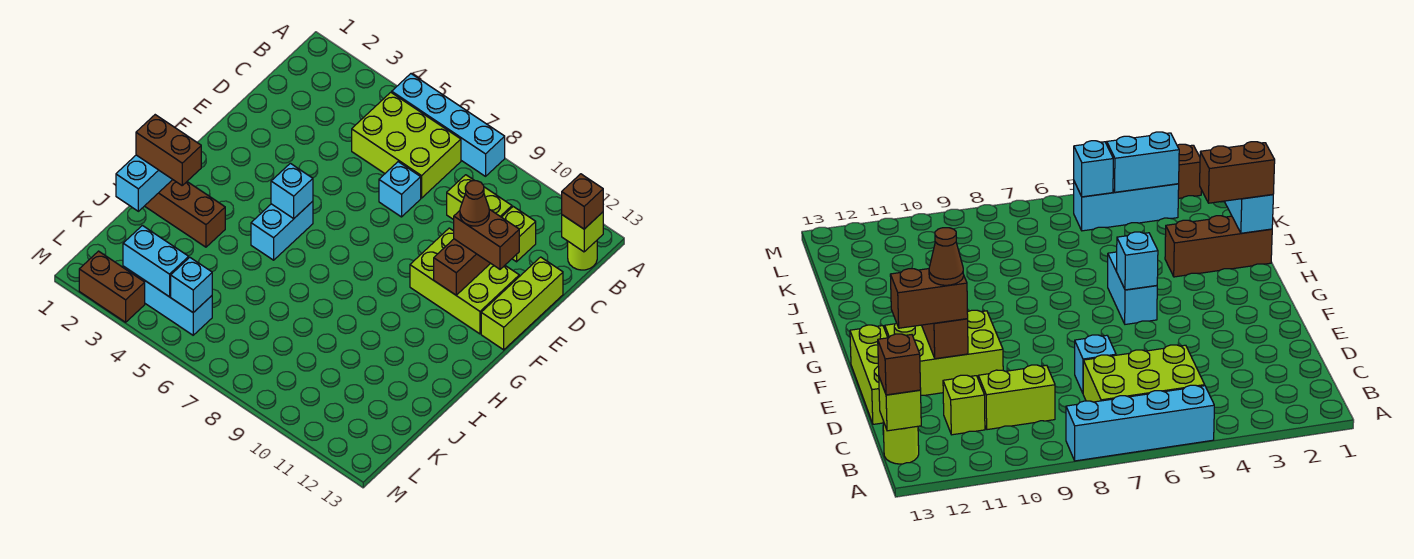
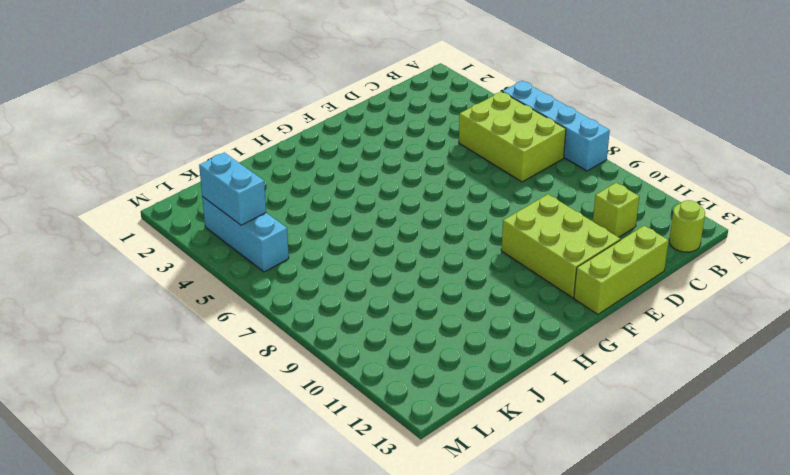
none -> lime 1x2 brick [447,175,512,220]
none -> cyan 1x1 brick [379,162,421,217]
none -> cyan 1x2 brick [251,201,313,260]

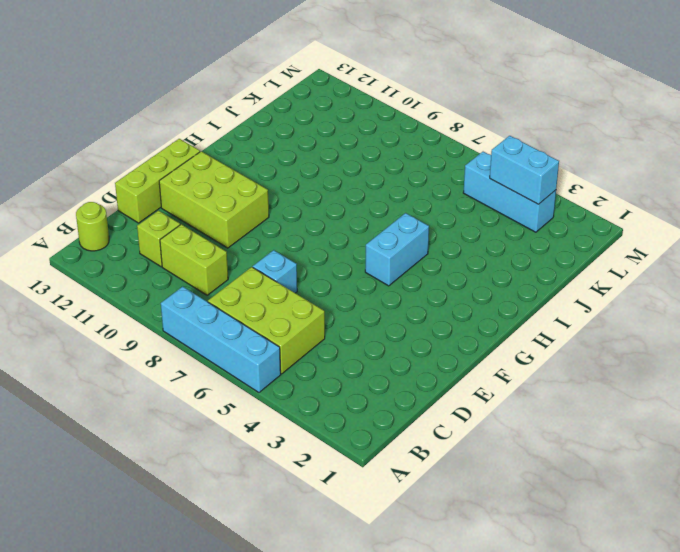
none -> brown 1x3 brick [145,180,225,247]
none -> brown 1x2 brick [79,251,145,322]
none -> lime 1x1 brick [562,212,603,252]

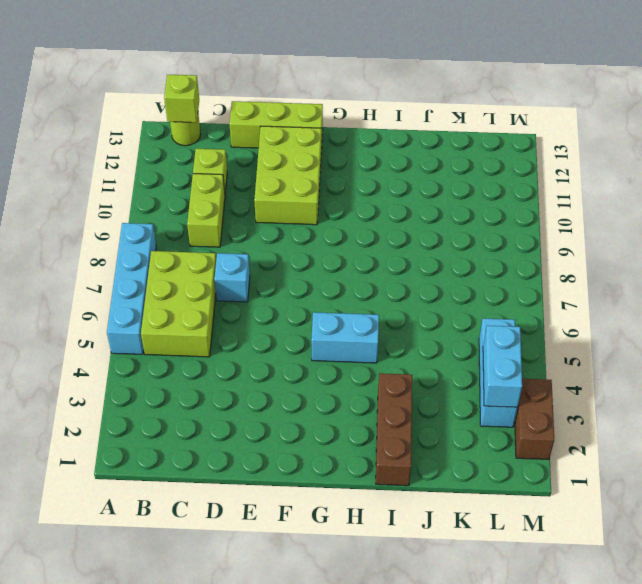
none -> brown 1x2 brick [434,239,490,295]
none -> cyan 1x1 brick [271,163,313,218]
none -> cyan 1x2 brick [116,155,173,211]

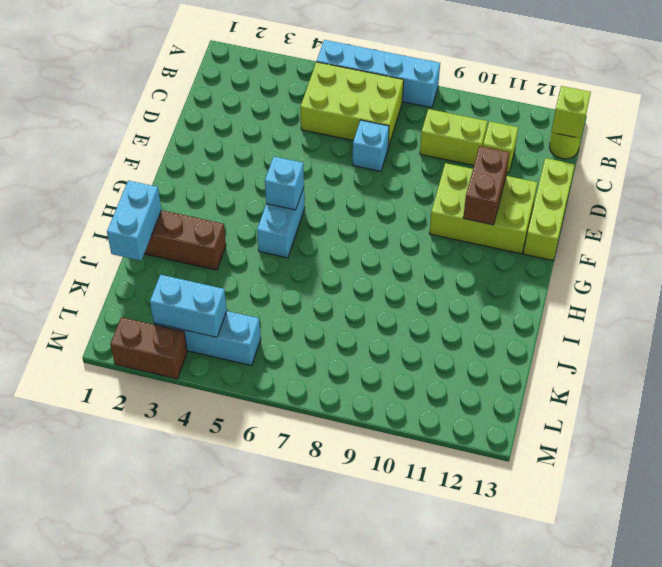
none -> cyan 1x1 brick [171,257,212,313]
none -> brown 1x1 brick [562,174,603,229]
none -> brown 1x2 brick [454,209,519,269]

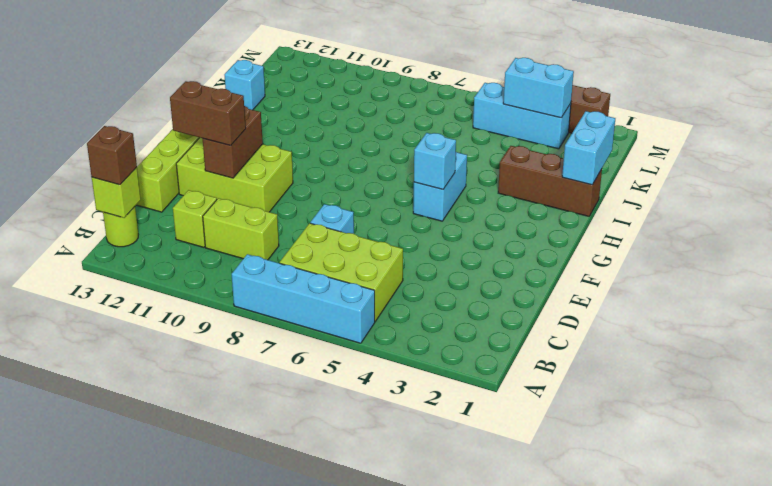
cyan 1x1 brick [224,60,265,110] -> cyan 1x1 brick moved to [171,257,212,313]
none -> brown 1x2 brick [136,115,201,185]
none -> brown 1x1 cone [460,181,489,226]

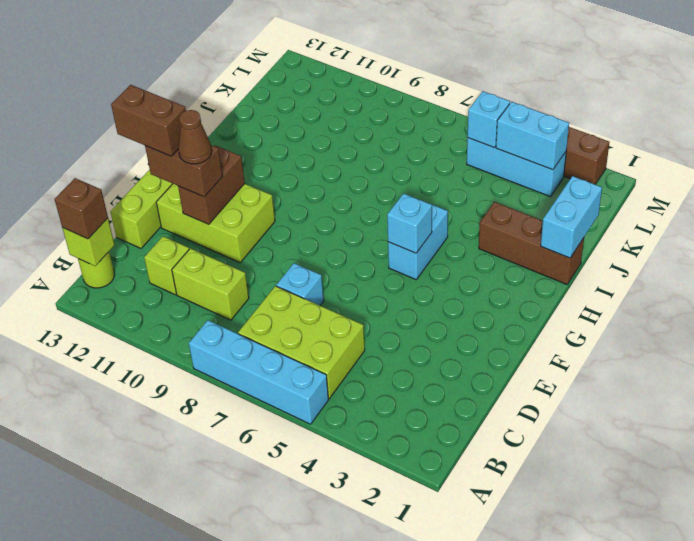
brown 1x2 brick [111,85,186,156] -> brown 1x2 brick moved to [136,115,201,185]

